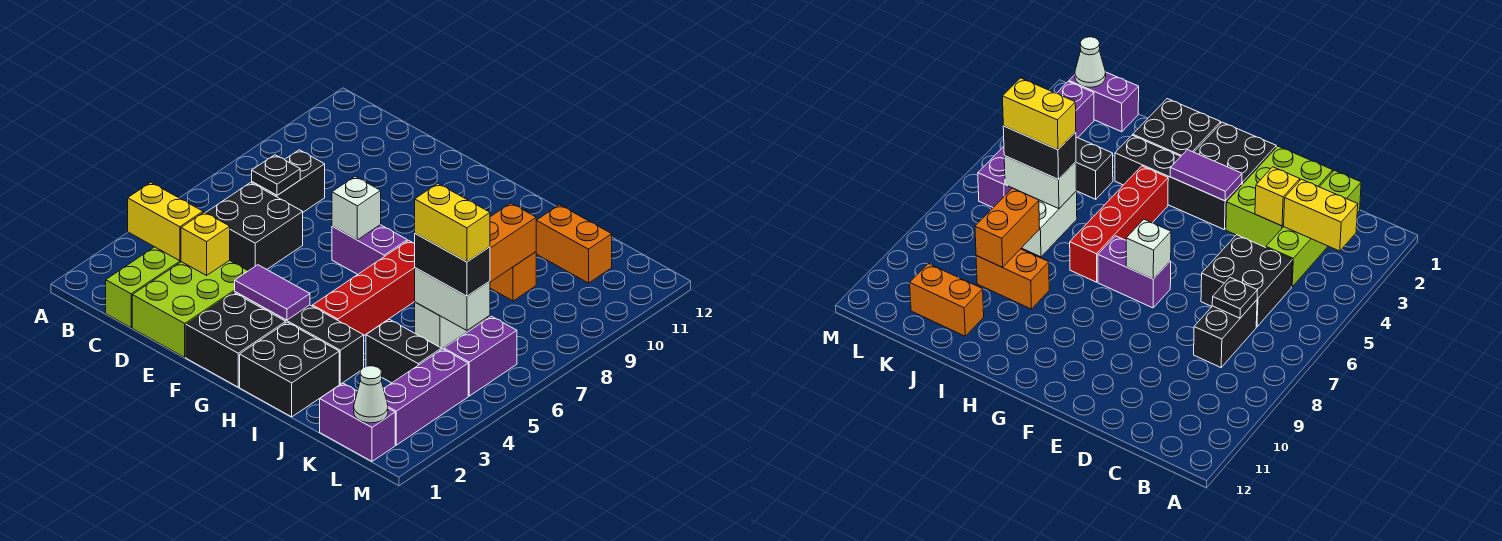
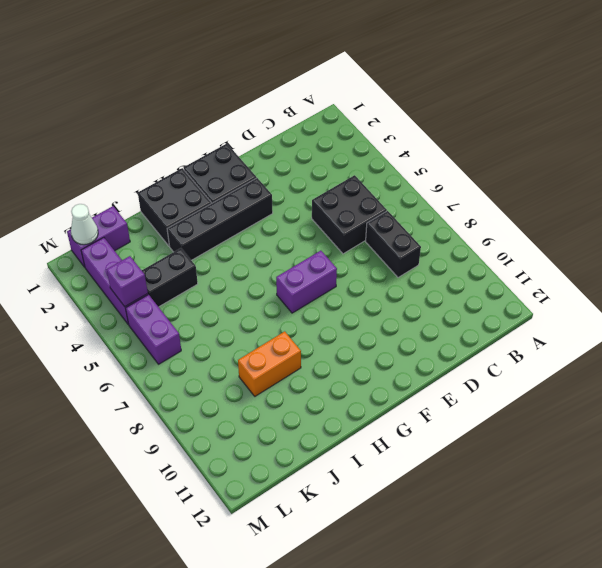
purple 1x1 brick [107,256,148,306] -> none
none -> lime 1x4 brick [106,247,181,328]
none -> lime 2x3 brick [132,260,248,357]
none -> red 1x4 brick [313,240,415,335]

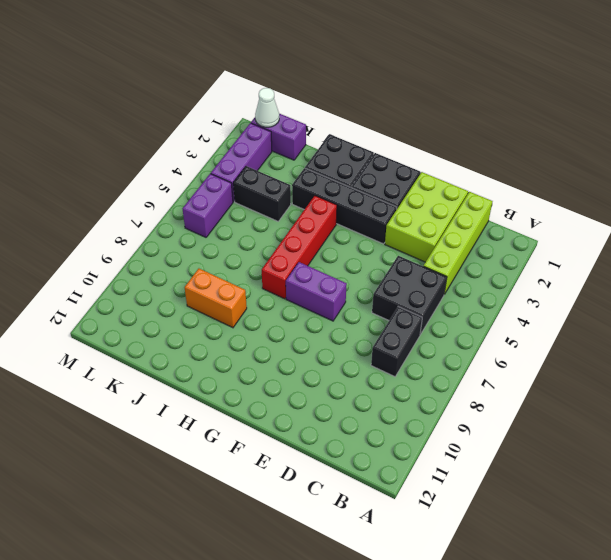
none -> white 1x2 brick [415,302,488,349]
none -> orange 1x2 brick [536,205,612,283]
none -> yellow 1x2 brick [128,182,203,261]

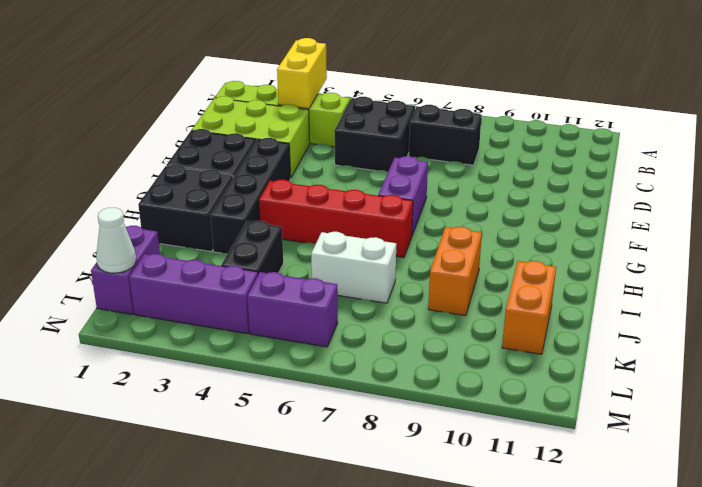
none -> black 1x1 plate [252,155,300,195]
none -> yellow 1x1 brick [181,212,230,275]
none -> purple 1x2 tile [235,265,310,320]

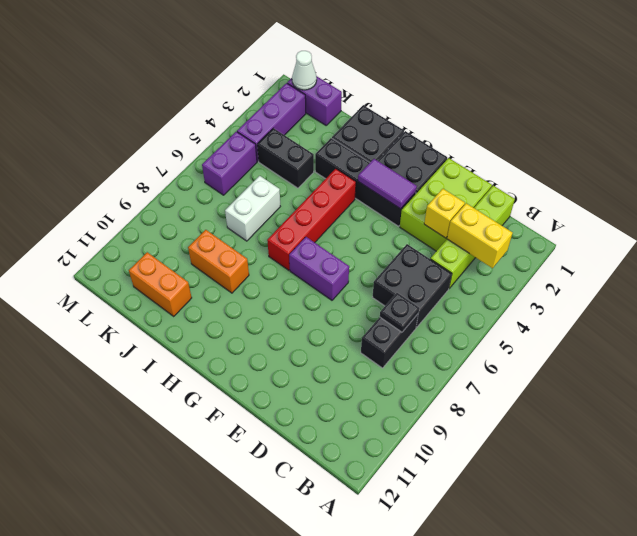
none -> white 1x1 brick [332,177,381,240]
none -> white 1x2 brick [415,268,490,330]
none -> orange 1x2 brick [490,203,536,282]

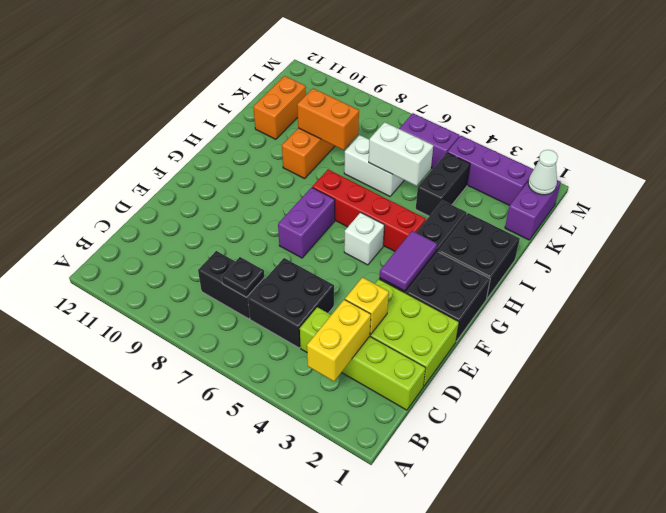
white 1x1 brick [344,213,384,265] -> white 1x1 brick moved to [332,177,381,240]
white 1x2 brick [369,122,433,186] -> white 1x2 brick turned to [415,268,490,330]
none -> black 1x2 brick [415,234,490,296]
none -> yellow 1x2 brick [415,184,490,262]

